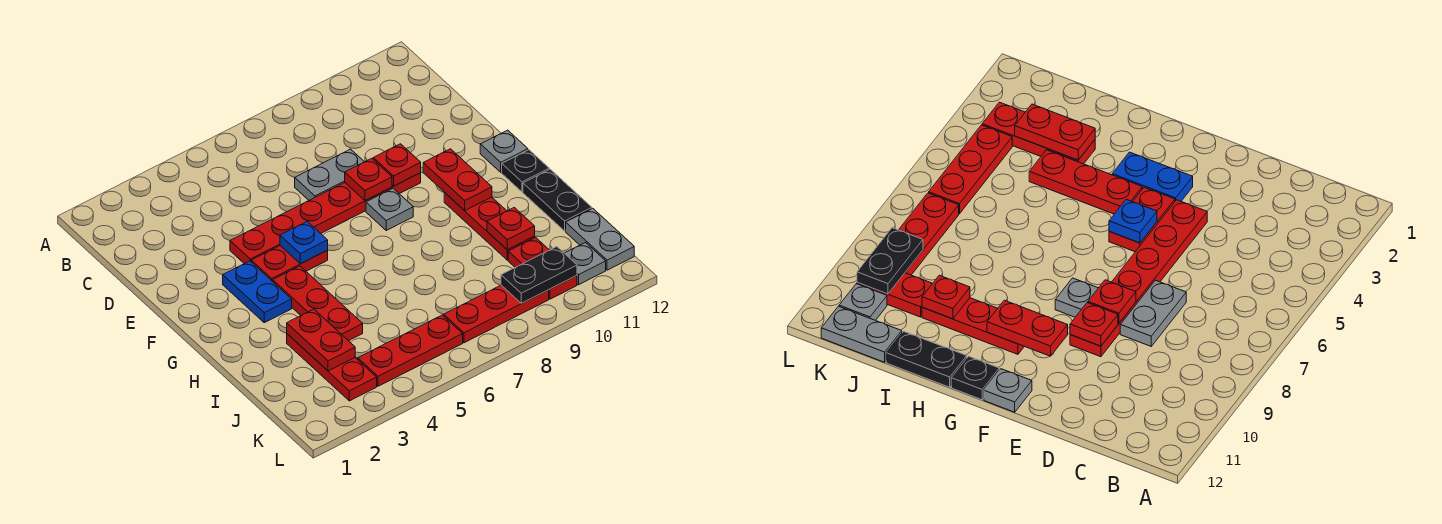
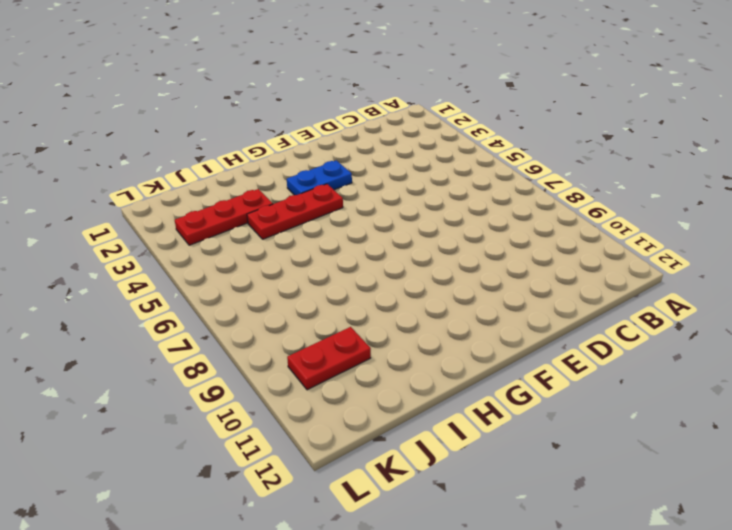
none -> grey 1x2 plate [295,149,364,200]
none -> red 1x6 plate [230,173,421,264]
none -> red 1x2 plate [251,246,328,281]

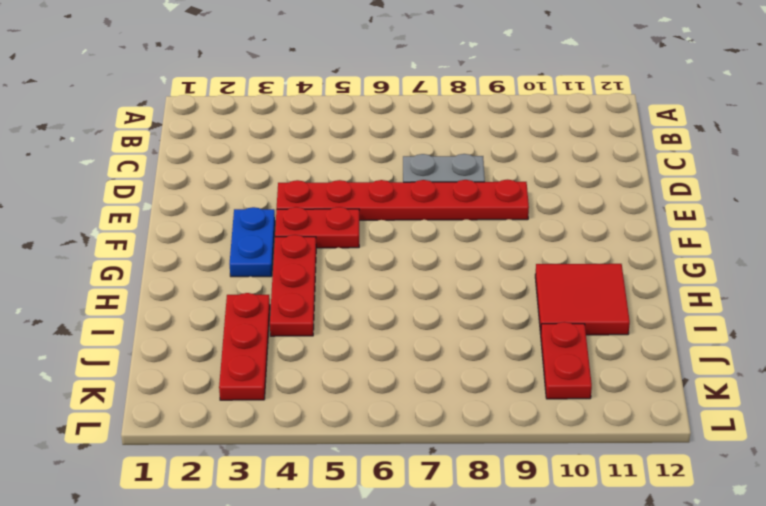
red 2x2 tile [535,264,630,335] -> red 1x3 plate [444,193,535,260]
none -> grey 1x1 plate [366,188,413,230]
none -> grey 1x1 plate [480,130,528,172]
none -> black 1x1 plate [502,150,549,192]

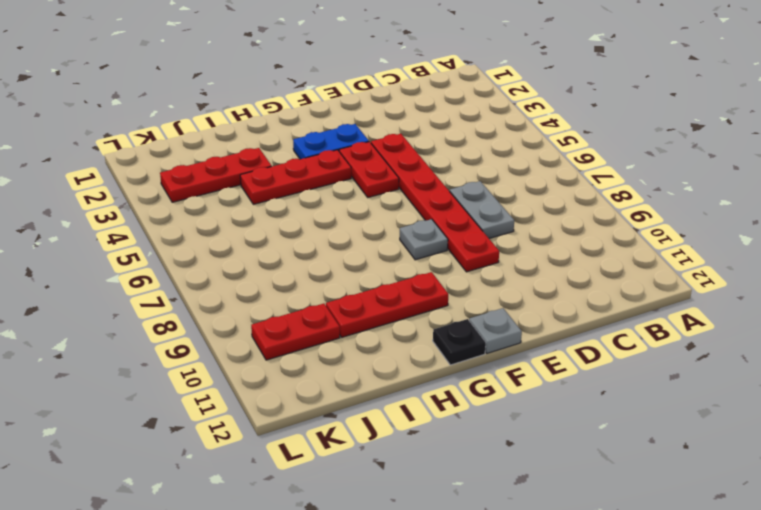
none -> black 1x2 plate [523,169,592,231]
none -> grey 1x2 plate [566,208,634,270]
none -> red 1x3 plate [358,315,463,386]

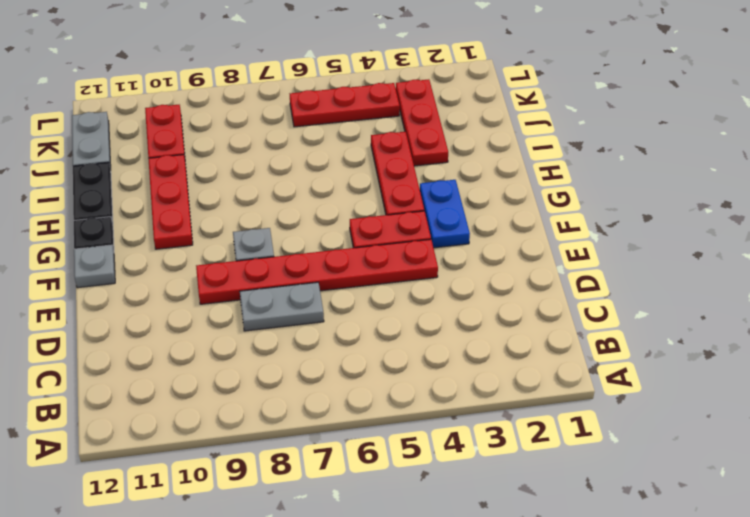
none -> red 1x3 plate [444,285,549,343]
none -> grey 1x1 plate [565,243,606,285]
none -> red 1x1 plate [345,158,392,201]

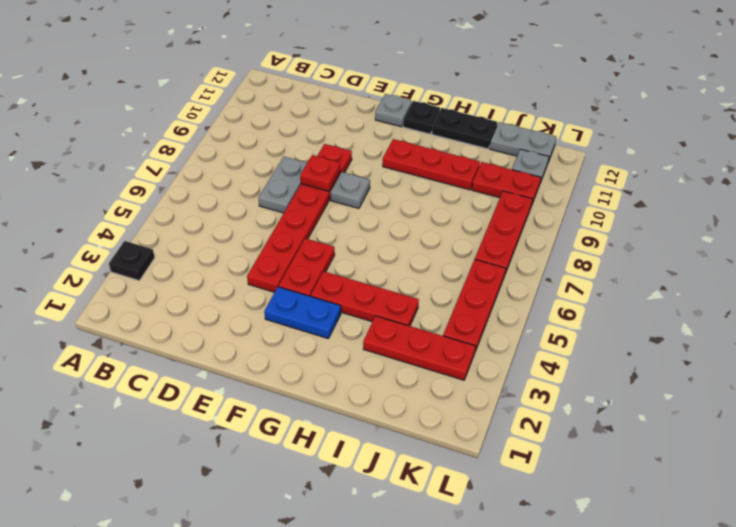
black 1x1 plate [109,241,155,280] -> none
none -> red 1x1 plate [373,144,421,186]
none -> blue 1x1 plate [280,222,328,264]
none -> red 1x2 plate [423,149,492,211]

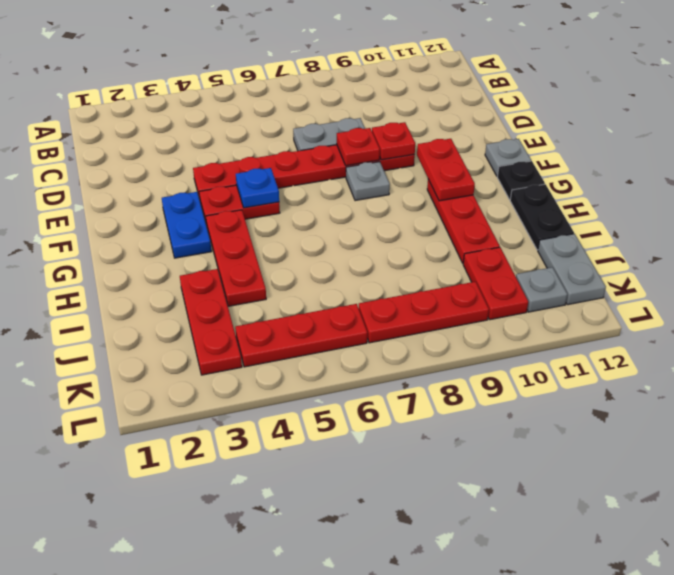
none -> red 1x2 plate [287,309,355,371]
none -> red 1x1 plate [487,208,535,250]
none -> black 1x2 plate [501,247,577,303]

